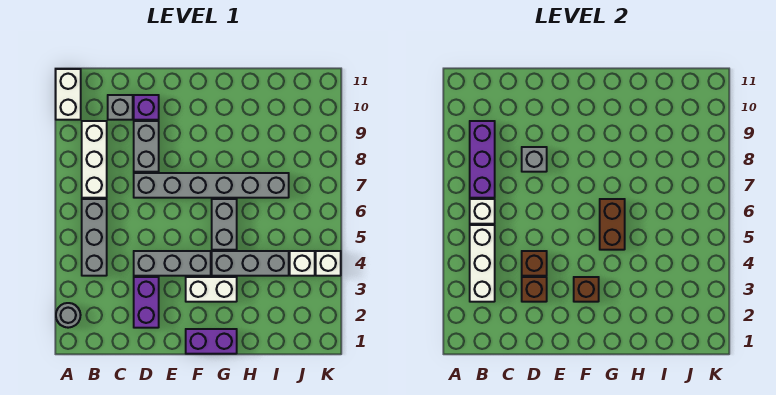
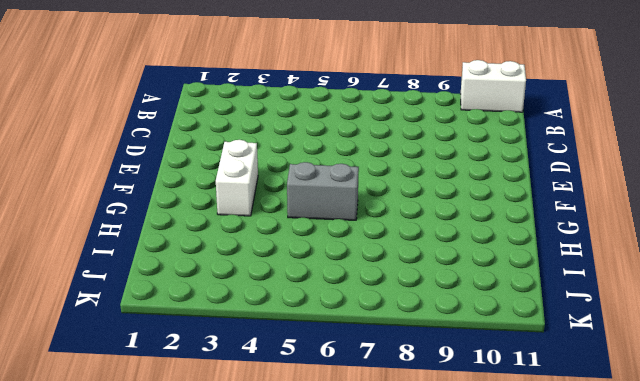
none -> grey 1x1 round brick [56,303,81,328]
none -> grey 1x3 brick [82,199,107,276]
none -> white 1x3 brick [82,121,107,198]

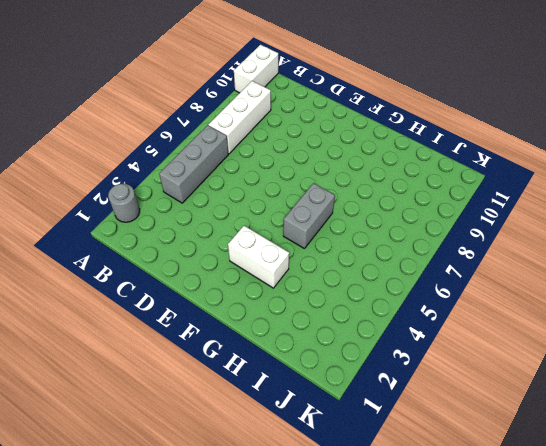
none -> grey 1x1 brick [108,95,133,120]
none -> purple 1x2 brick [134,277,159,328]
none -> grey 1x3 brick [134,251,211,276]

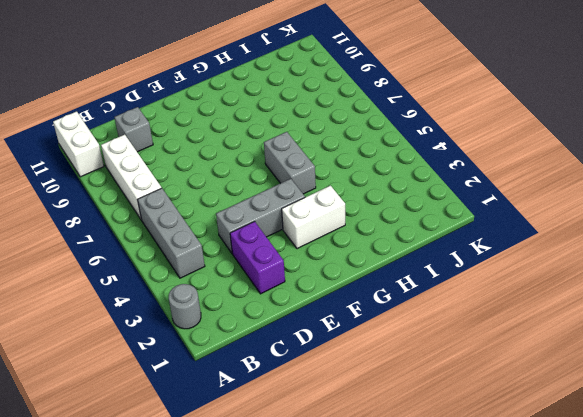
none -> grey 1x6 brick [134,173,289,198]
none -> grey 1x2 brick [134,121,159,172]
none -> purple 1x1 brick [134,95,159,120]

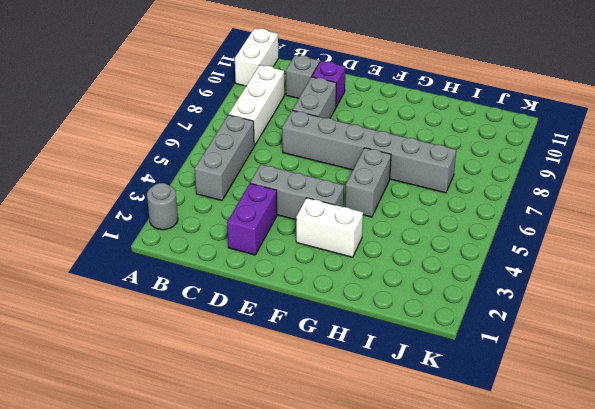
none -> purple 1x2 brick [186,329,237,354]
none -> grey 1x3 brick [212,251,289,276]
none -> white 1x1 brick [290,251,315,276]

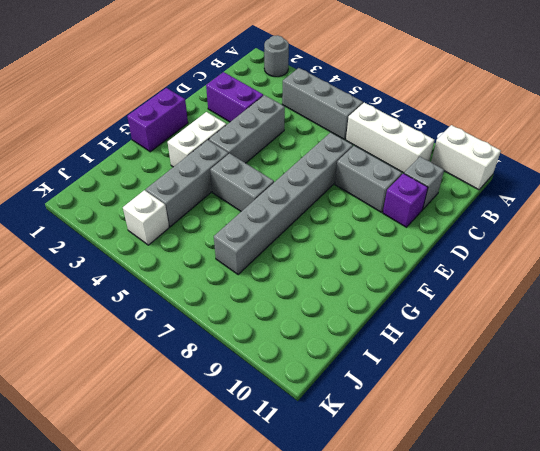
none -> white 1x1 brick [316,251,341,276]
none -> white 1x3 brick [470,225,495,302]
none -> white 1x1 brick [470,199,495,224]

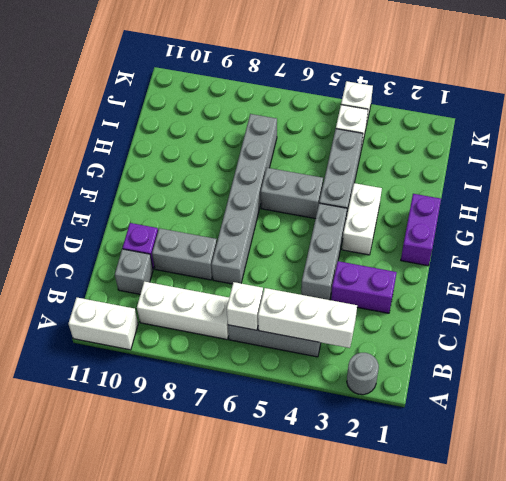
none -> purple 1x3 brick [470,121,495,198]
none -> brown 1x1 brick [522,277,547,302]
none -> brown 1x1 brick [522,251,547,276]

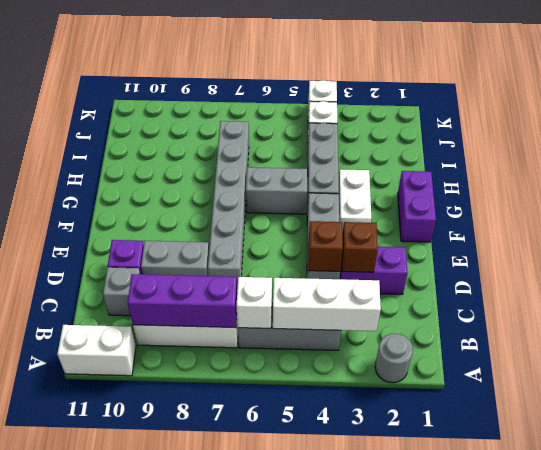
none -> grey 1x1 brick [522,147,547,172]
none -> brown 1x1 brick [574,277,599,302]
none -> brown 1x2 brick [600,199,625,250]

